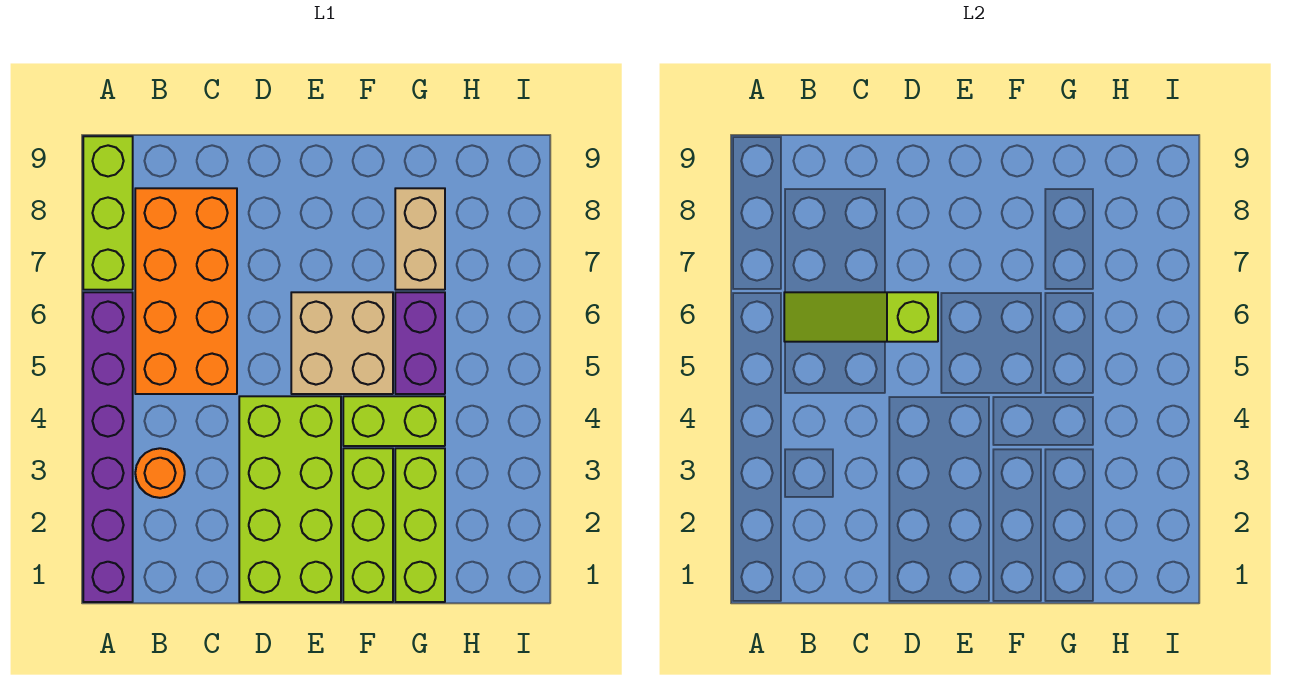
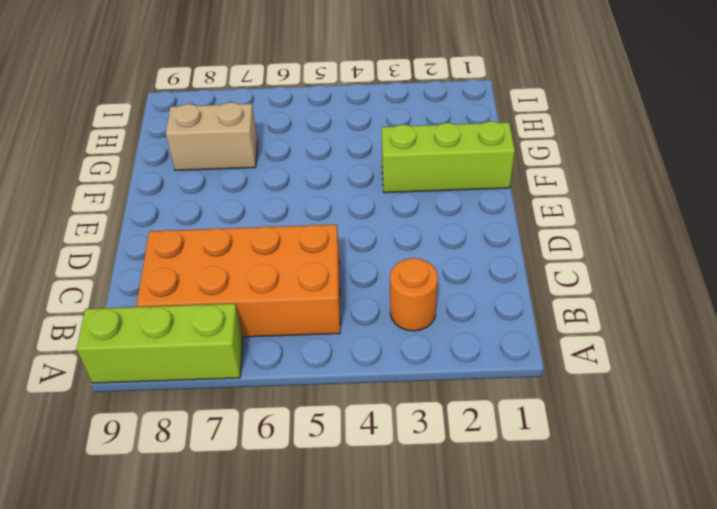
none -> purple 1x6 brick [83,292,133,602]
none -> lime 2x4 brick [239,396,341,602]
none -> tan 2x2 brick [291,292,393,394]

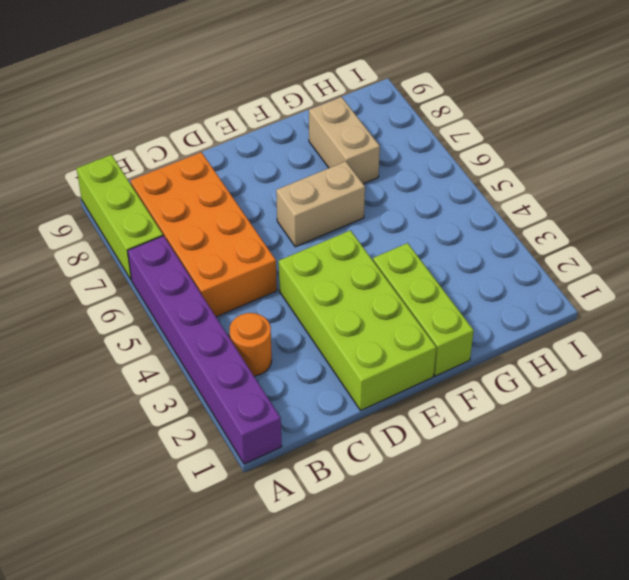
tan 1x2 brick [276,161,365,247] -> tan 2x2 brick [291,292,393,394]
none -> lime 1x2 brick [343,396,445,446]
none -> lime 1x3 brick [395,448,445,602]
none -> purple 1x2 brick [395,292,445,394]

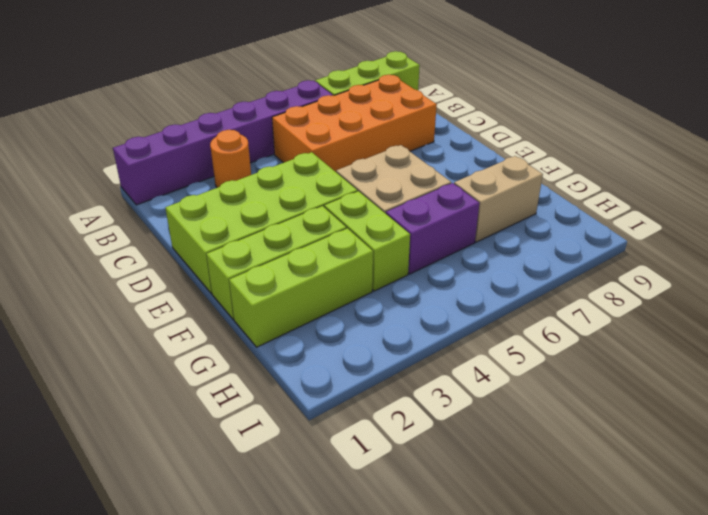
none -> lime 1x3 slope [784,292,938,342]

